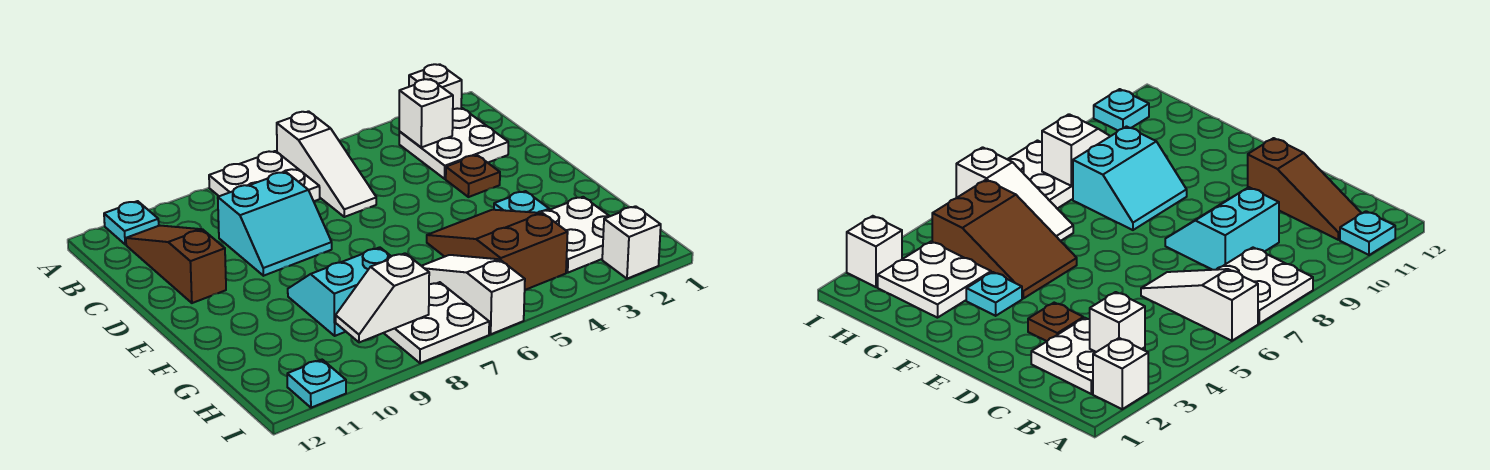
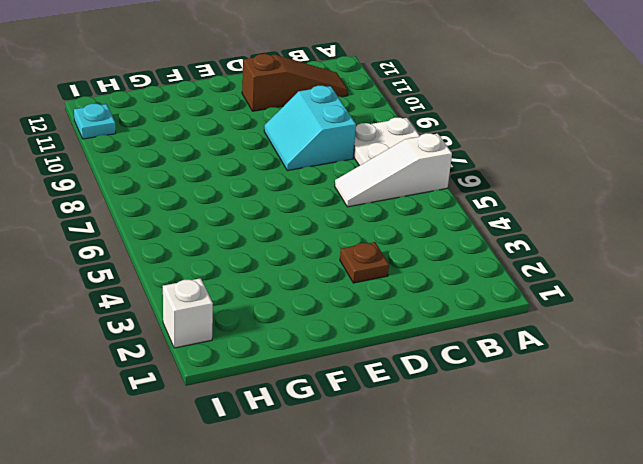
none -> white 1x1 brick [409,64,462,109]
none -> cyan 1x1 plate [104,201,159,244]
none -> white 2x2 plate [399,108,508,179]

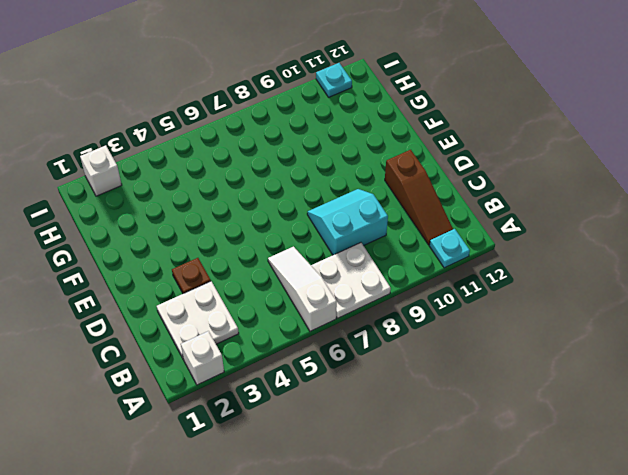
none -> cyan 1x1 plate [494,191,549,213]
none -> brown 2x3 slope [427,210,568,290]
none -> cyan 2x2 slope [288,247,391,336]

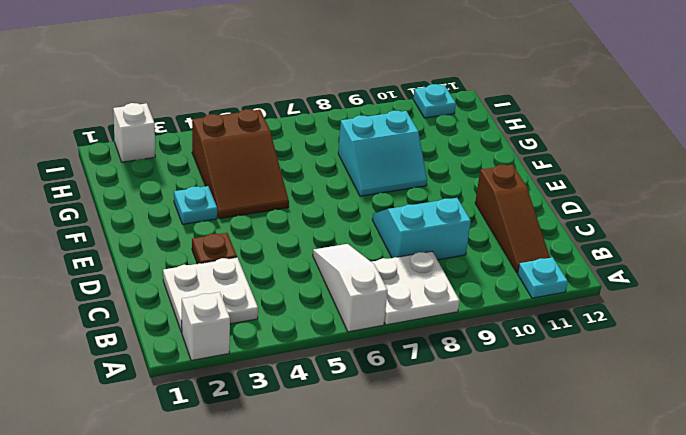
none -> white 2x2 plate [538,197,610,273]
none -> white 1x3 slope [422,255,525,334]
none -> white 2x2 plate [384,282,489,363]

